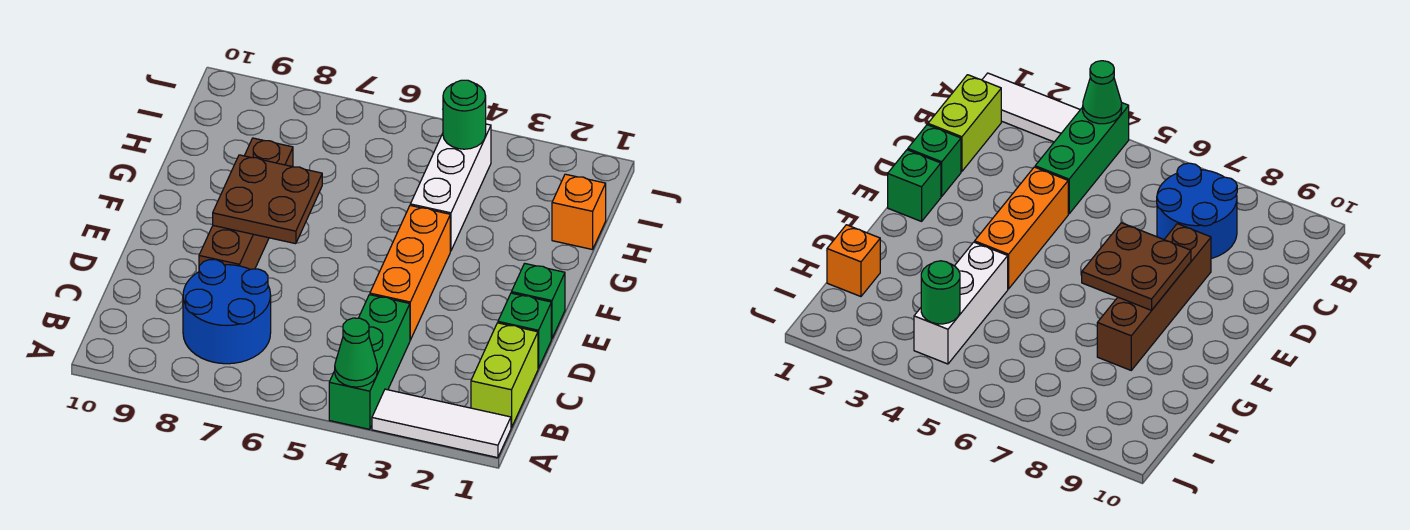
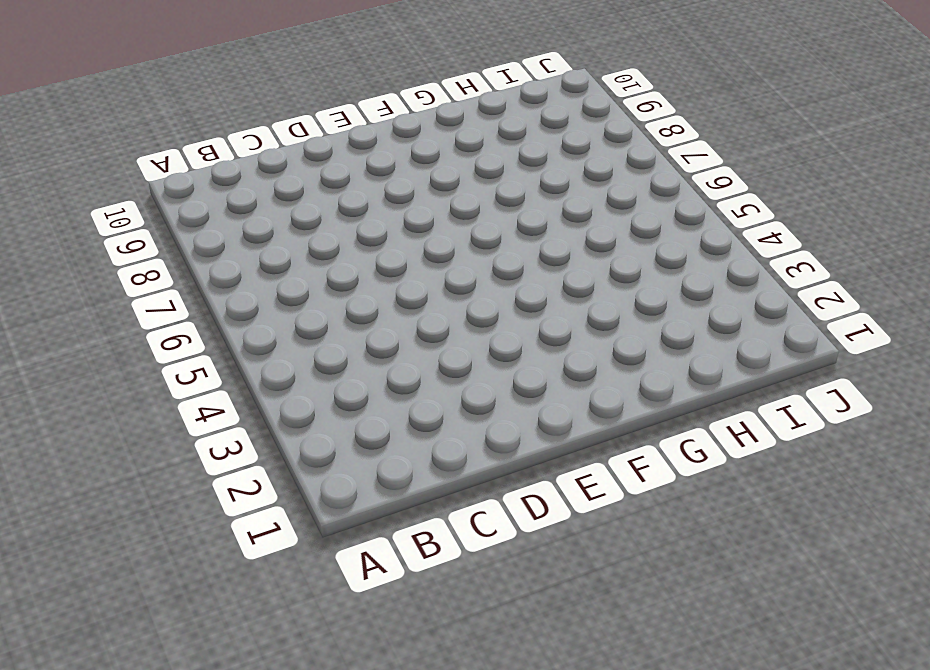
none -> white 1x3 tile [372,389,511,458]
none -> green 1x3 brick [329,295,410,429]
none -> lime 1x2 brick [471,323,538,428]

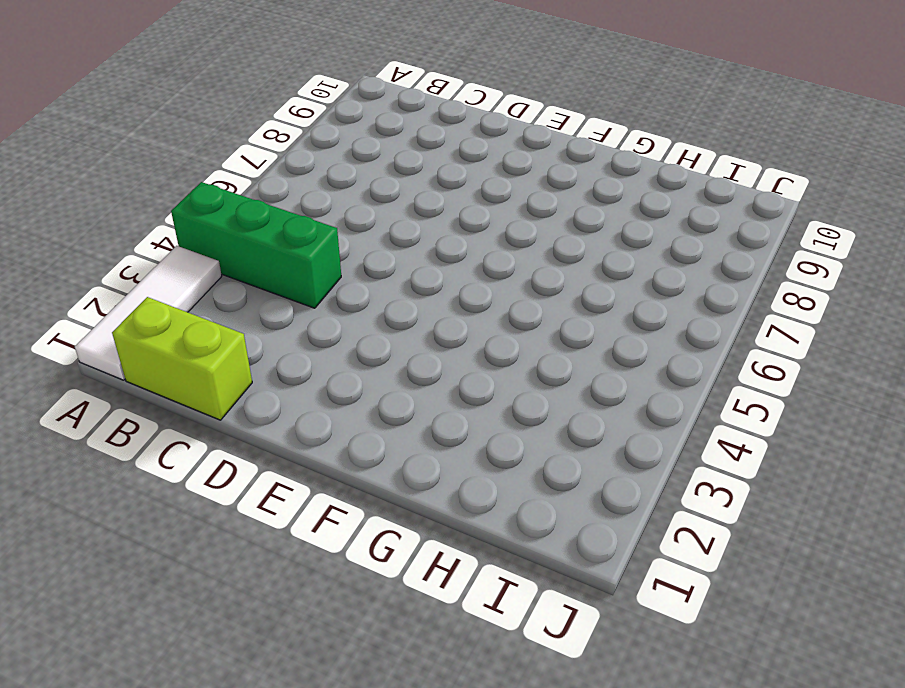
none -> blue 2x2 round brick [183,260,271,364]
none -> green 1x1 brick [498,293,551,368]
none -> orange 1x3 brick [370,206,450,340]

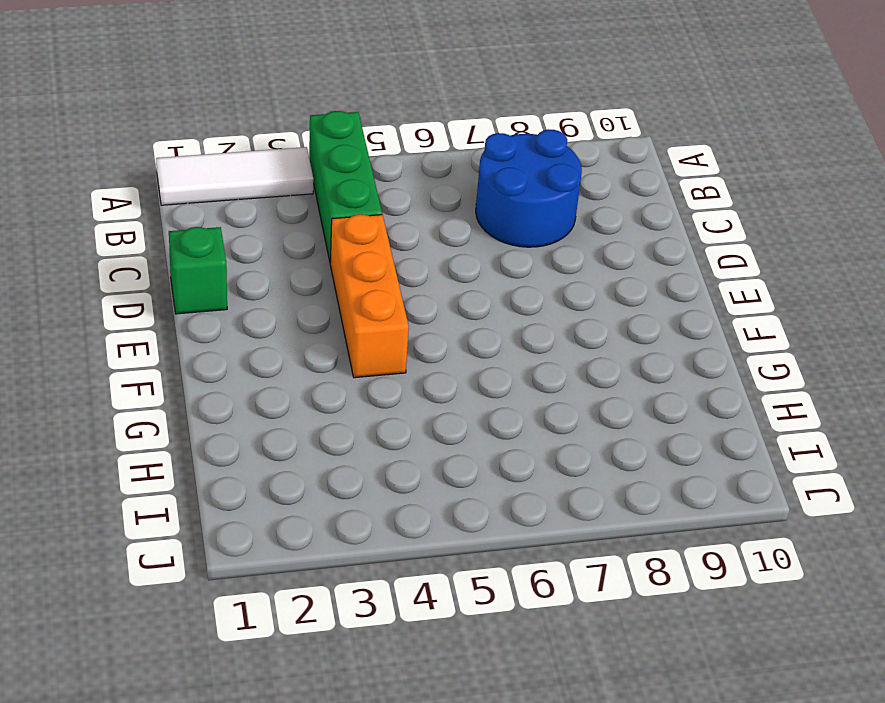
none -> lime 1x2 brick [471,323,538,428]
none -> brown 1x4 brick [199,138,293,270]
none -> green 1x1 brick [511,263,565,339]

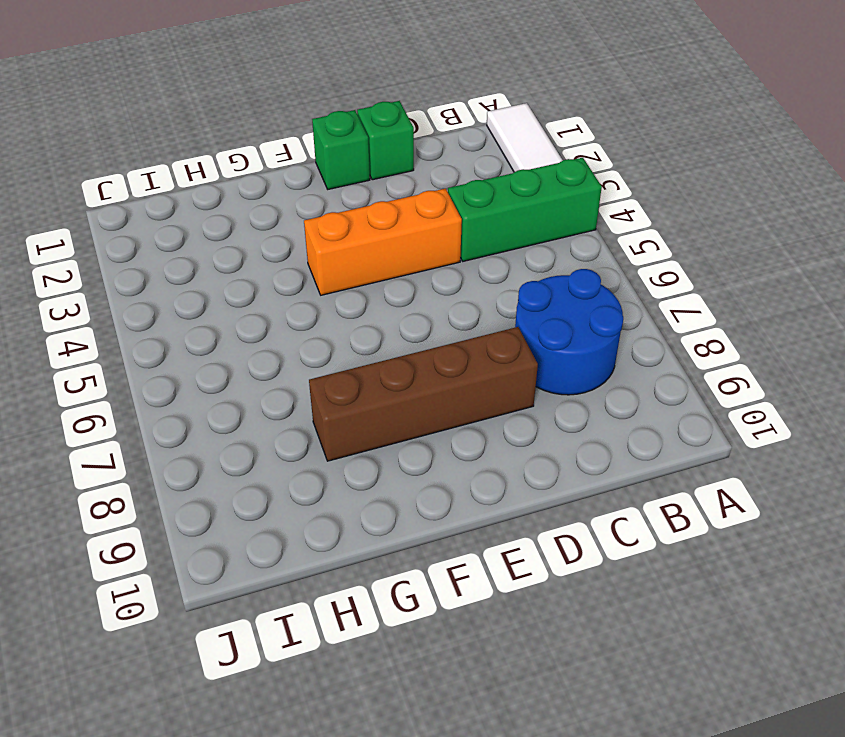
none -> lime 1x2 brick [471,323,538,428]
none -> white 1x3 brick [410,124,491,251]
none -> orange 1x1 brick [552,174,606,250]

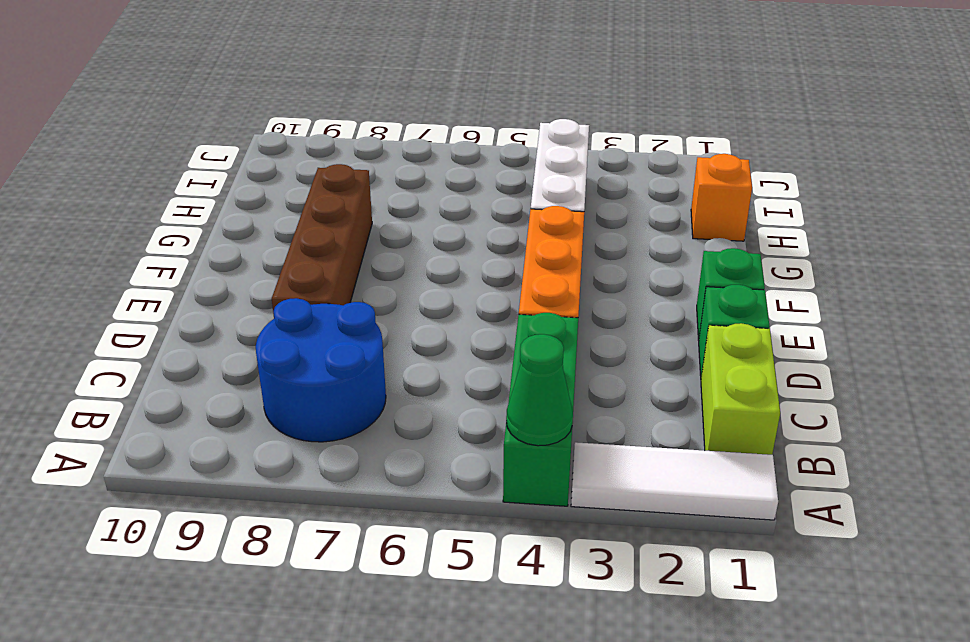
none -> brown 2x2 plate [213,155,322,244]
none -> green 1x1 round brick [443,80,486,149]

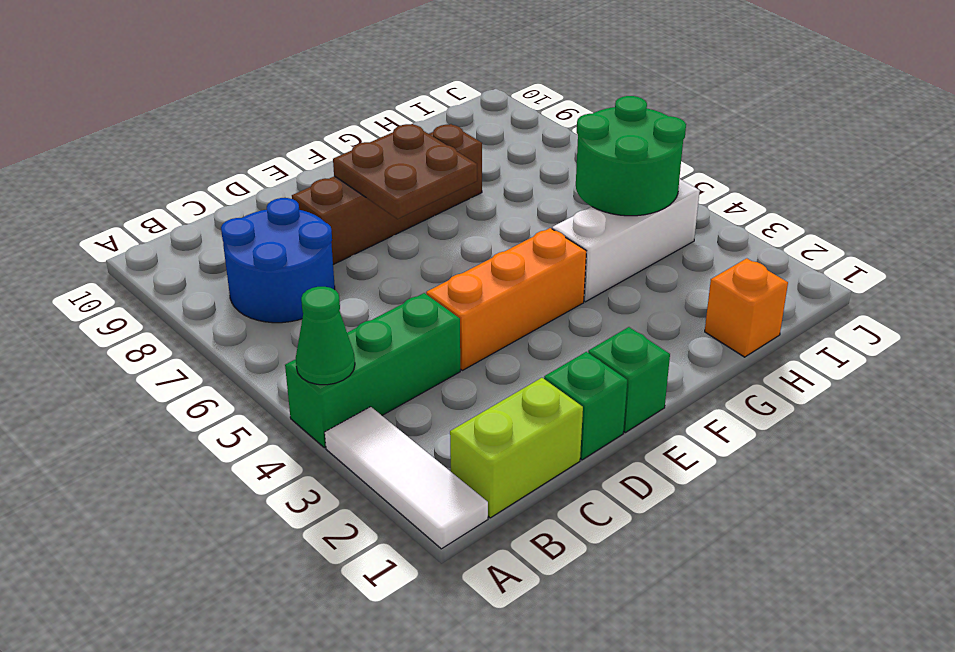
green 2x2 round brick [576,96,686,216] -> green 1x1 round brick [443,80,486,149]

